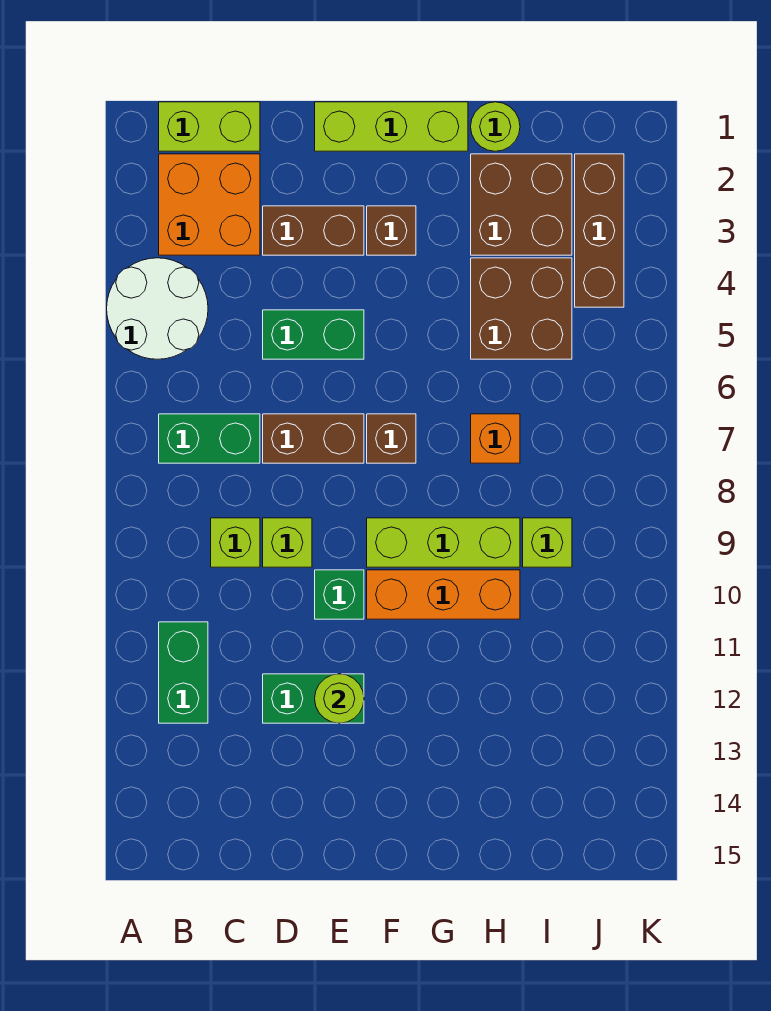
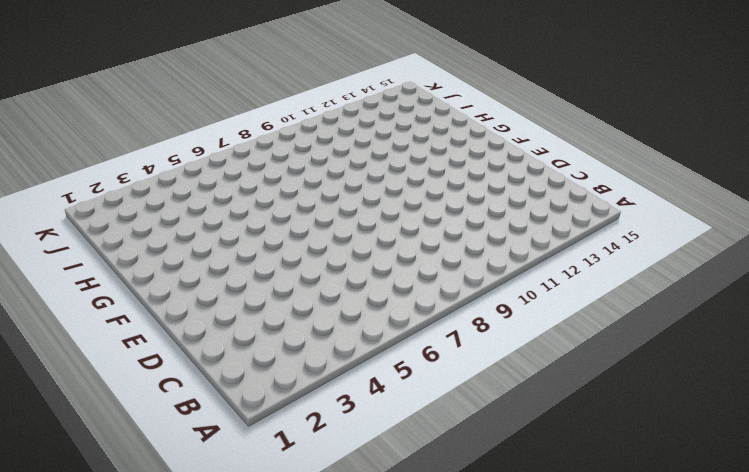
none -> white 2x2 round brick [107,258,208,359]
none -> lime 1x2 brick [159,102,260,151]
none -> orange 2x2 brick [159,154,260,255]

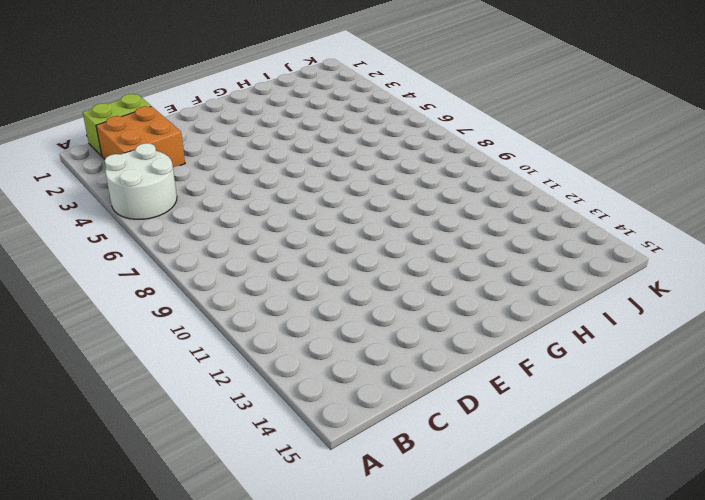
none -> green 1x2 brick [159,414,260,463]
none -> green 1x2 brick [159,622,208,723]
none -> lime 1x1 brick [211,518,260,567]

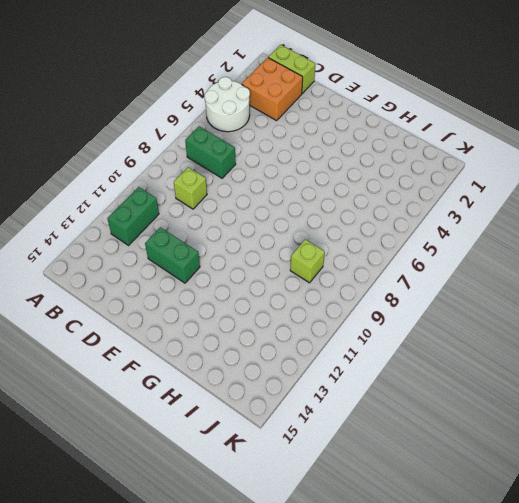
none -> brown 1x2 brick [263,206,364,255]
none -> green 1x2 brick [263,310,364,359]
none -> brown 1x2 brick [263,414,364,463]

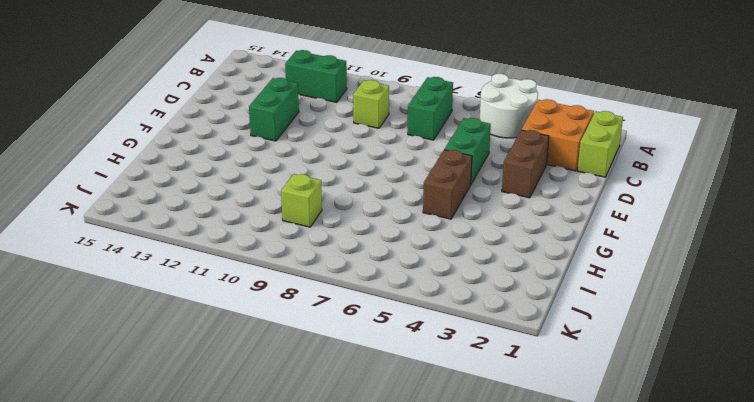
brown 1x2 brick [423,150,472,219] -> brown 1x2 brick moved to [263,414,364,463]
none -> lime 1x1 brick [263,518,312,567]
none -> lime 1x3 brick [315,102,468,151]
none -> green 1x1 brick [315,570,364,619]

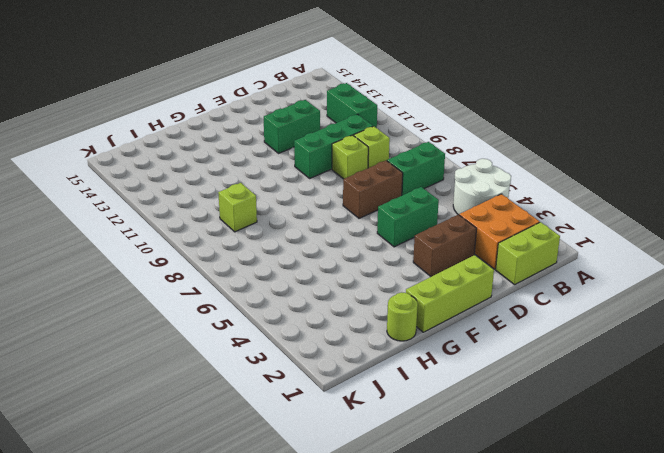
green 1x3 brick [294,114,373,178] -> green 1x1 brick [315,570,364,619]
none -> brown 1x1 brick [367,206,416,255]
none -> brown 1x1 brick [367,414,416,463]
none -> lime 1x3 brick [367,518,520,567]

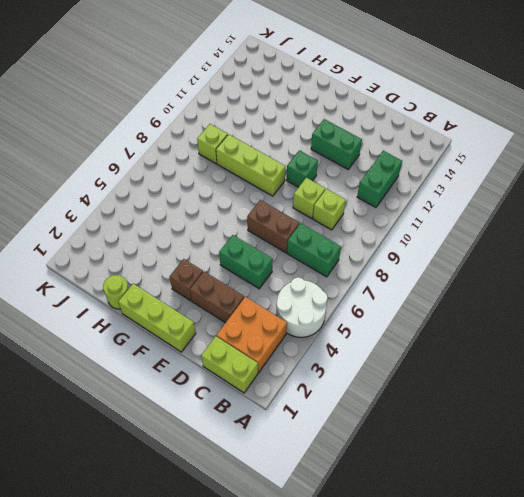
none -> brown 1x1 brick [367,414,416,463]
none -> orange 1x3 brick [367,570,520,619]
none -> brown 2x2 brick [471,154,572,255]

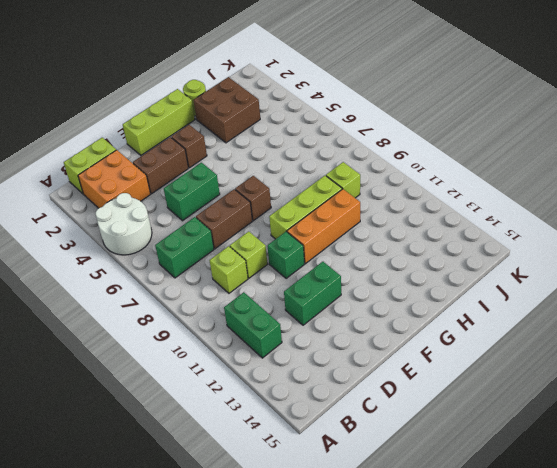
none -> brown 2x2 brick [471,258,572,359]
none -> orange 1x1 brick [471,414,520,463]
none -> brown 1x3 brick [575,154,624,307]

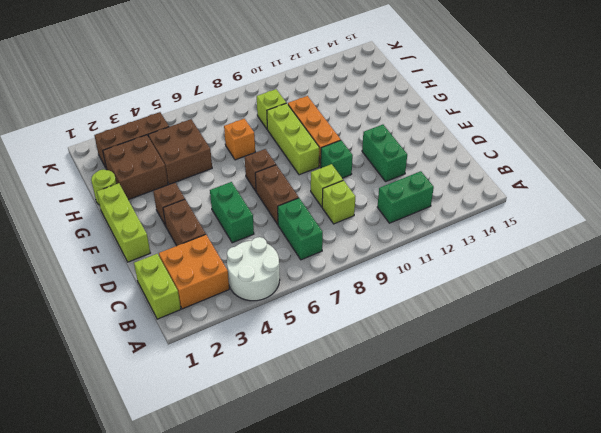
none -> lime 1x1 round brick [315,674,364,723]

